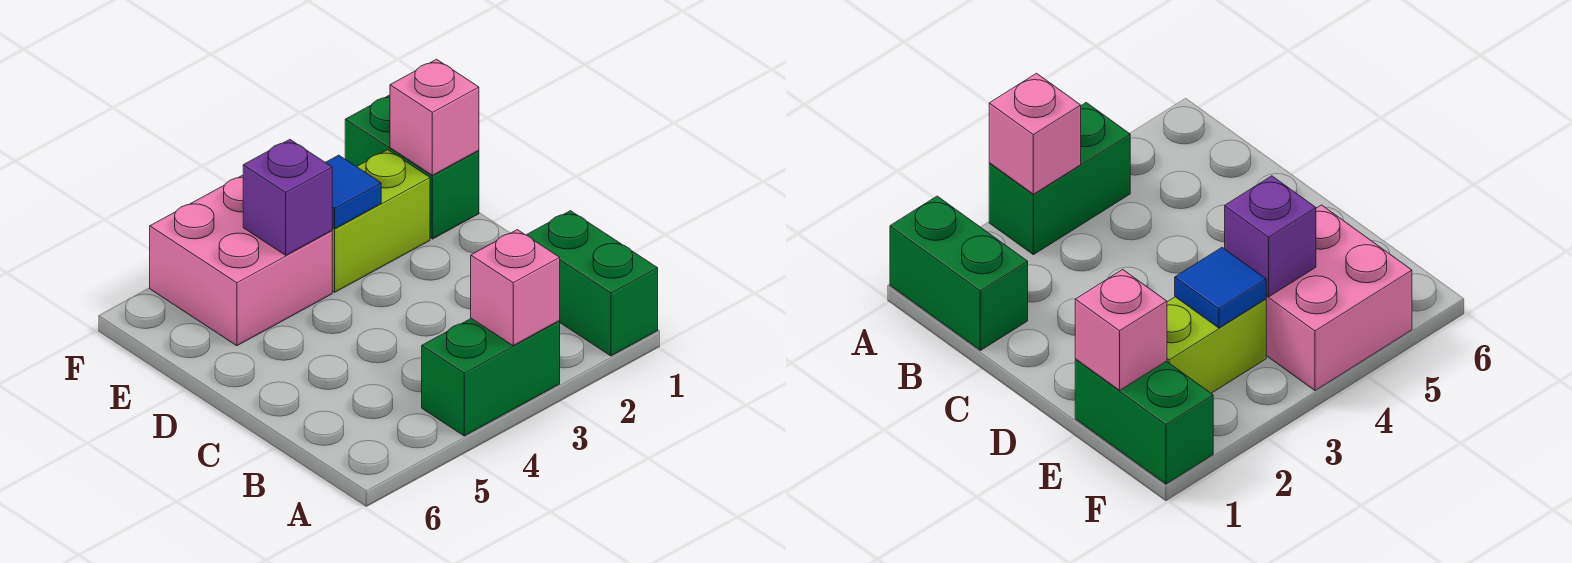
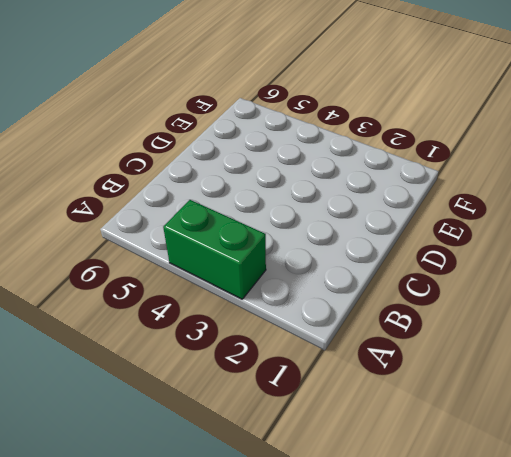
none -> green 1x2 brick [527,211,658,356]
none -> green 1x2 brick [345,95,479,239]

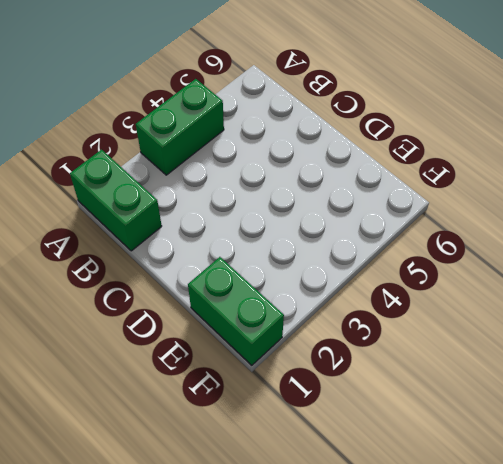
none -> lime 1x2 brick [332,150,430,292]
none -> pink 2x2 brick [150,175,332,346]

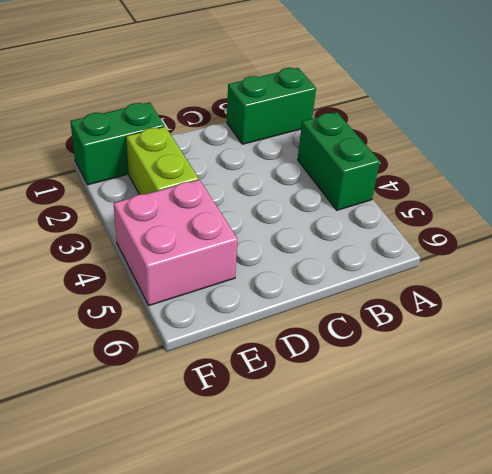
none -> pink 1x1 brick [471,230,560,345]
none -> pink 1x1 brick [390,59,479,175]

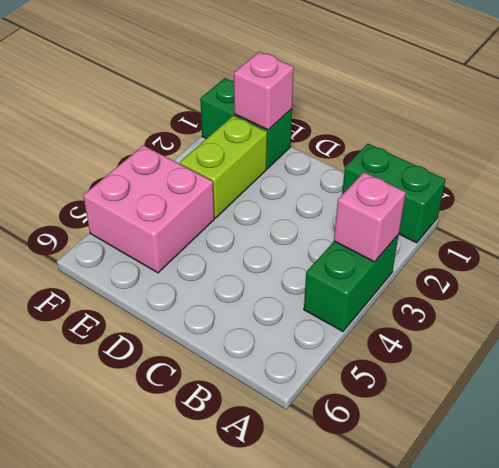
none -> blue 1x1 tile [325,155,381,229]
none -> purple 1x1 brick [243,140,332,255]

